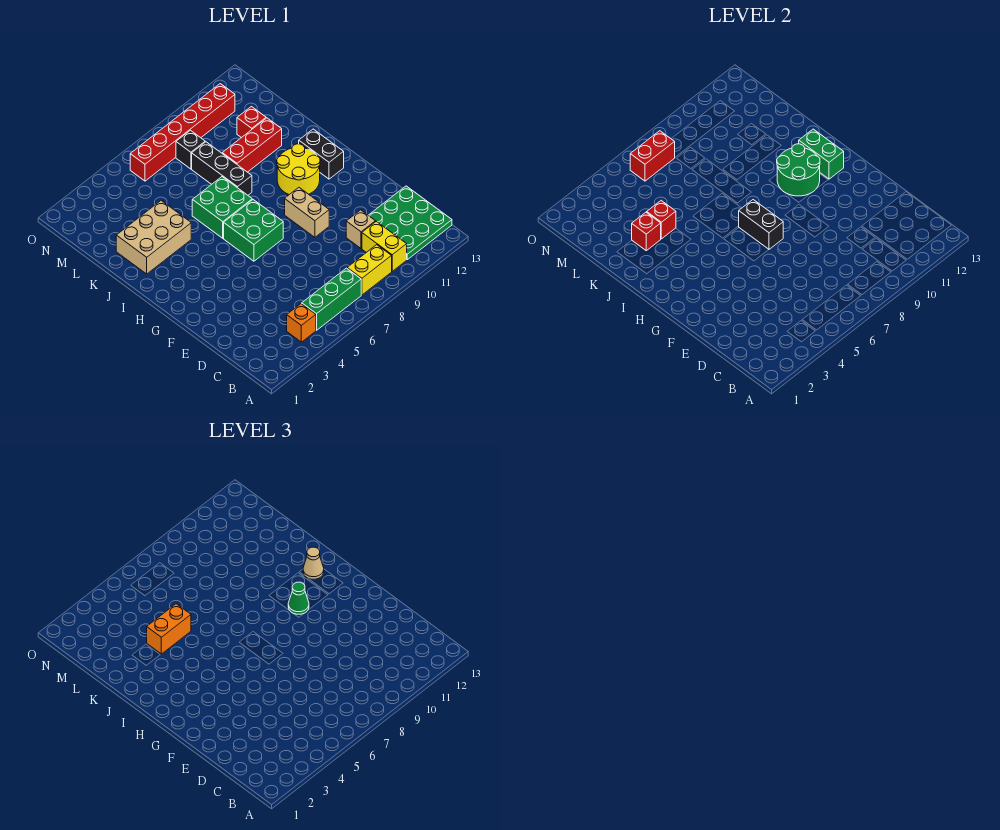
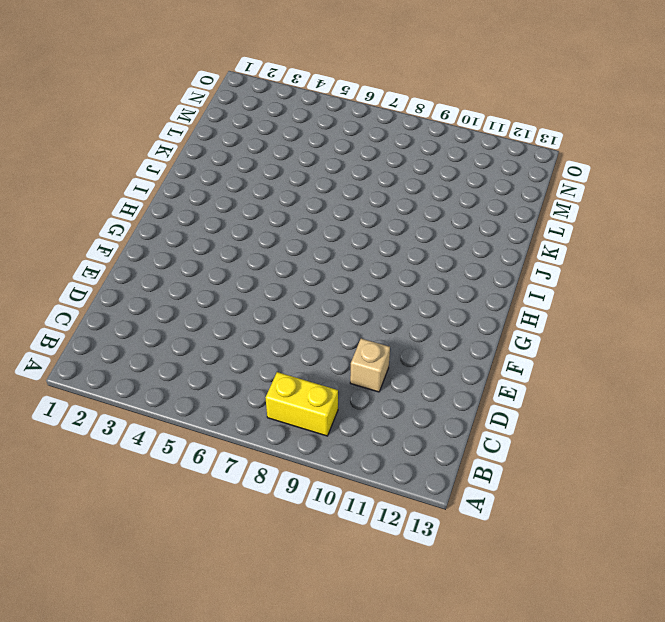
none -> orange 1x1 brick [287,304,316,342]
none -> green 1x3 brick [302,268,361,330]
none -> yellow 1x2 brick [362,221,407,271]

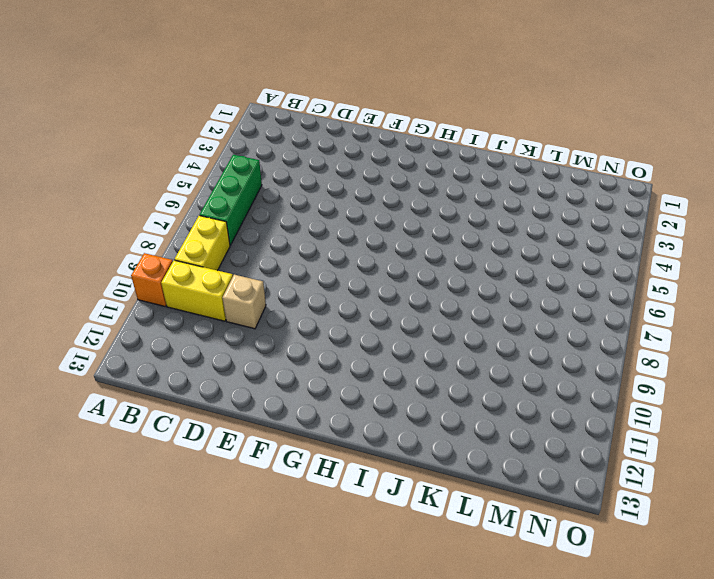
orange 1x1 brick [131,253,173,306] -> orange 1x1 brick moved to [287,304,316,342]
none -> green 3x3 plate [368,186,452,260]
none -> tan 1x2 brick [285,188,329,237]
none -> green 2x2 brick [224,200,283,261]

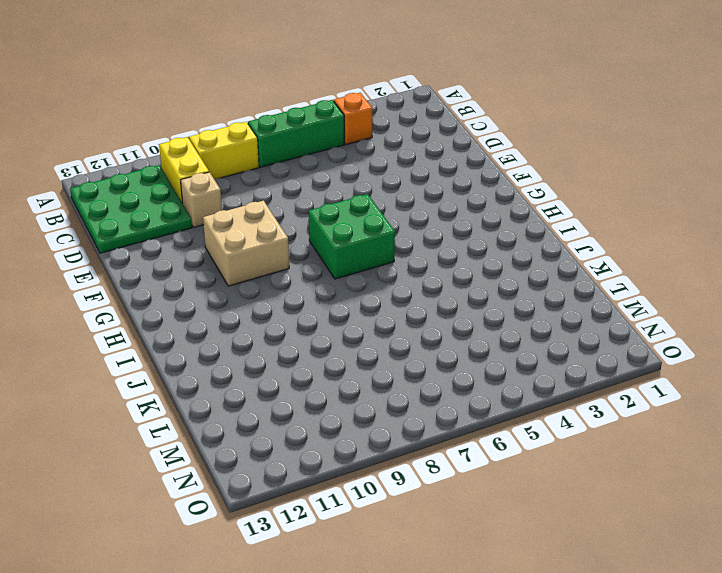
tan 2x2 brick [203,201,289,286] -> tan 1x2 brick [285,188,329,237]
none -> yellow 2x2 round brick [277,144,320,195]
none -> black 1x2 brick [299,129,344,179]
none -> green 2x2 brick [192,177,252,238]

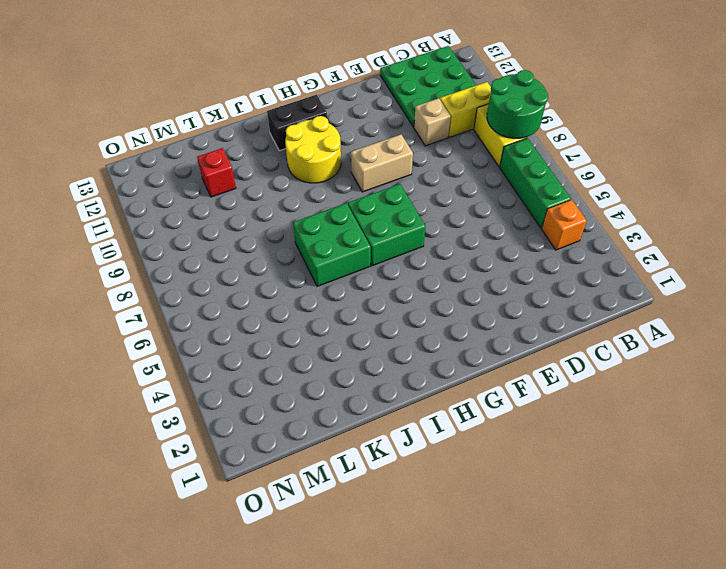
green 2x2 round brick [487,70,548,138] -> green 2x2 round brick moved to [777,144,820,196]
none -> tan 2x3 brick [116,201,191,274]
none -> black 1x3 brick [192,142,252,195]
none -> red 1x3 brick [222,118,282,172]

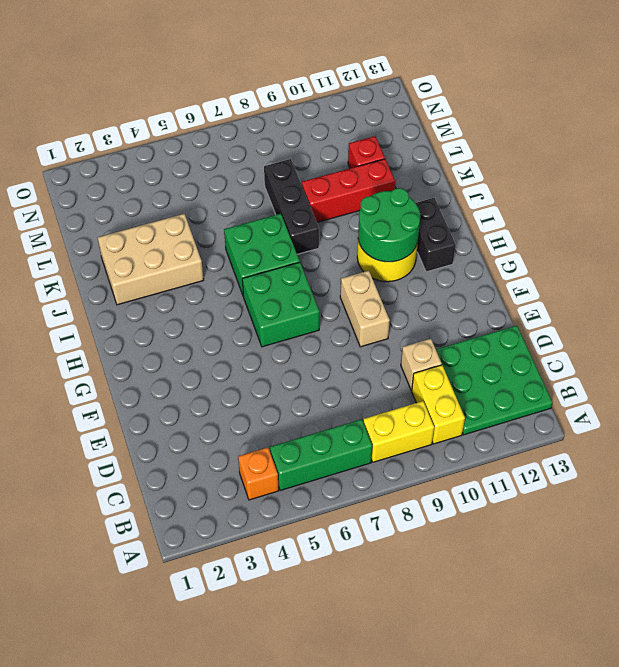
none -> black 1x1 brick [176,130,205,169]
none -> red 1x6 brick [130,84,235,181]
none -> black 1x2 brick [739,200,783,249]

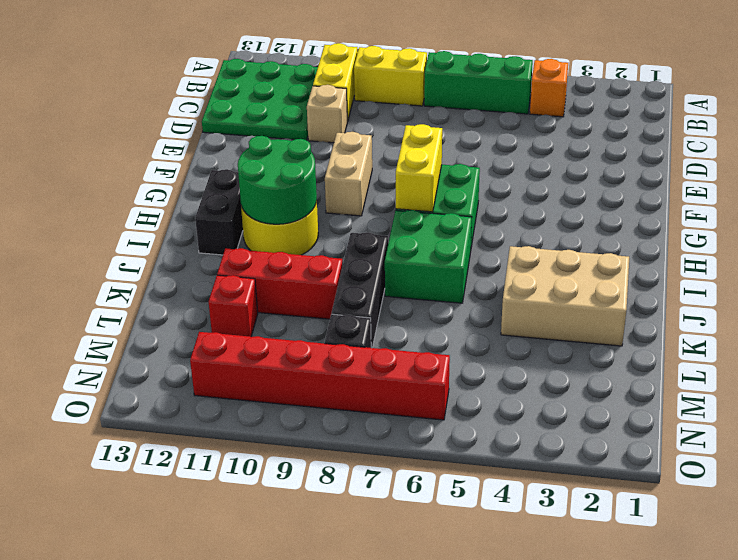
yellow 1x2 brick [396,124,442,212] -> black 1x2 brick [739,200,783,249]
none -> green 1x2 brick [799,129,844,179]
none -> red 1x1 brick [632,212,661,251]
none -> red 1x1 brick [647,201,676,239]

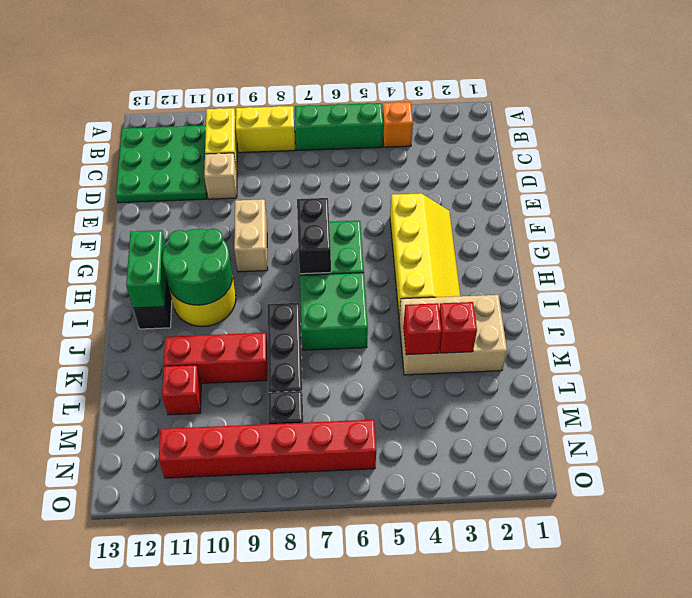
yellow 2x4 slope [390,193,460,314] -> none
none -> red 1x2 brick [630,131,675,181]
none -> green 1x1 cone [288,582,309,614]
none -> tan 1x1 cone [303,547,324,579]

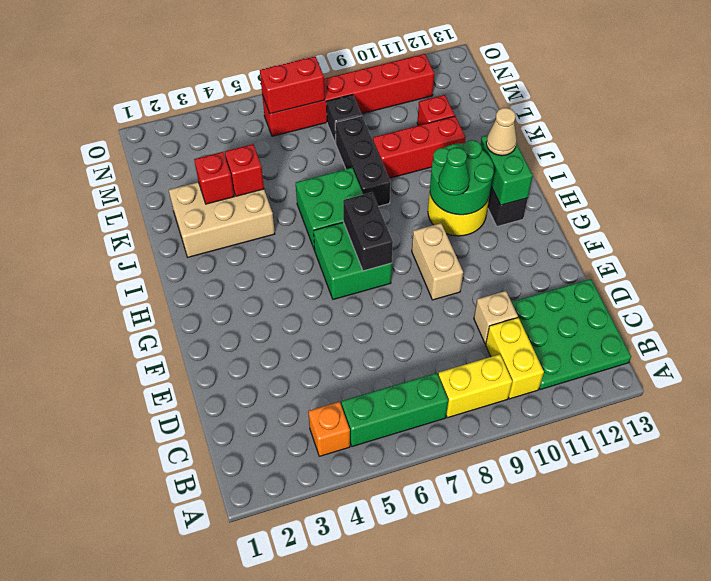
none -> orange 1x2 brick [147,604,191,654]

